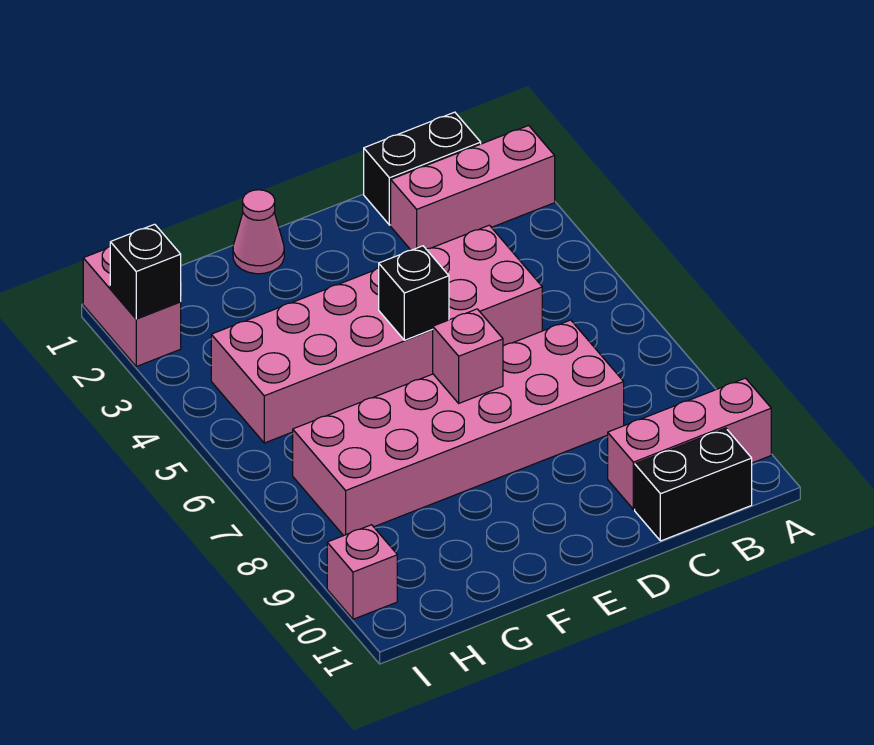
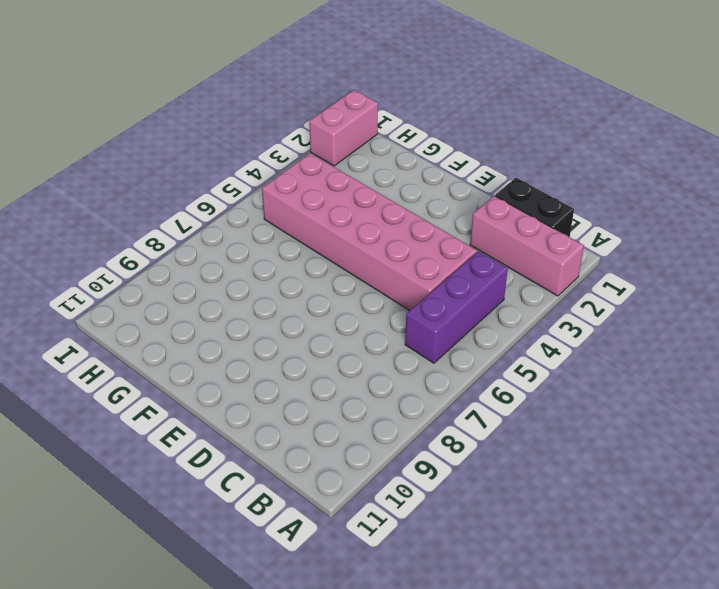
purple 1x3 brick [405,251,508,363] -> none
none -> pink 1x3 brick [608,378,771,509]
none -> black 1x2 brick [635,428,752,541]
none -> pink 2x6 brick [293,320,624,536]

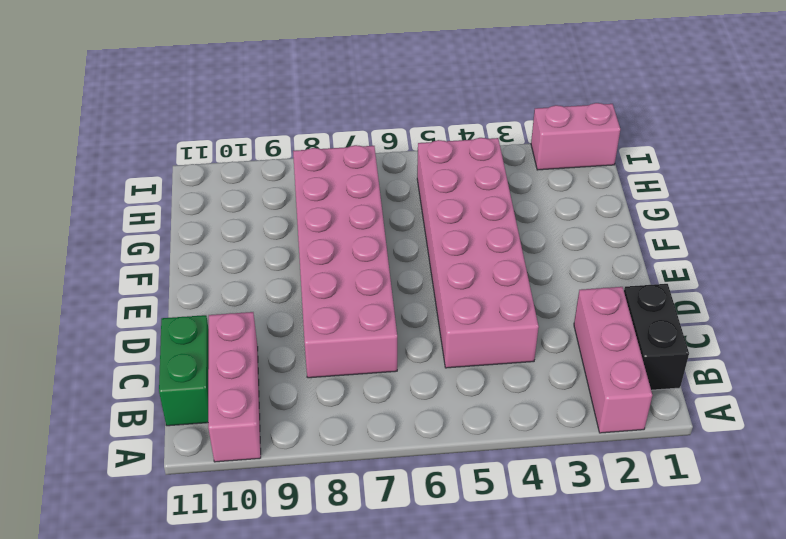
green 1x2 brick [159,315,209,426] -> black 1x2 brick [635,428,752,541]
none -> pink 1x1 cone [233,190,284,274]
none -> pink 1x1 brick [327,525,397,619]
none -> black 1x1 brick [379,246,449,340]

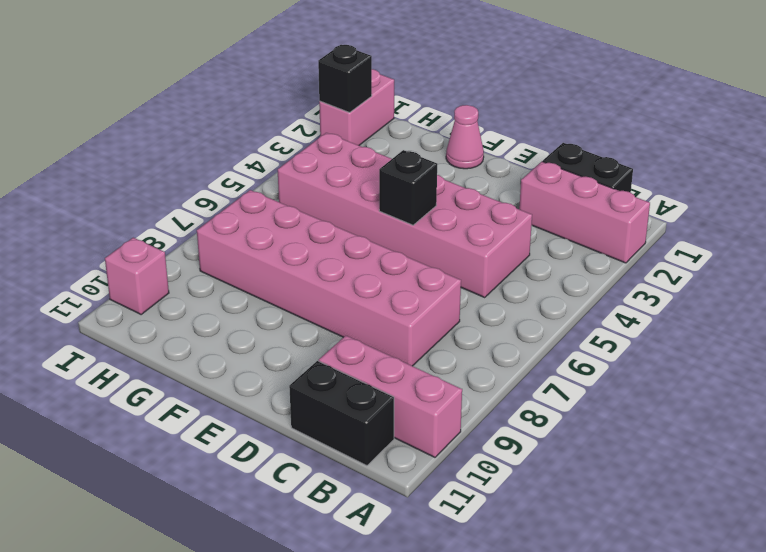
none -> pink 1x1 brick [433,309,503,403]

